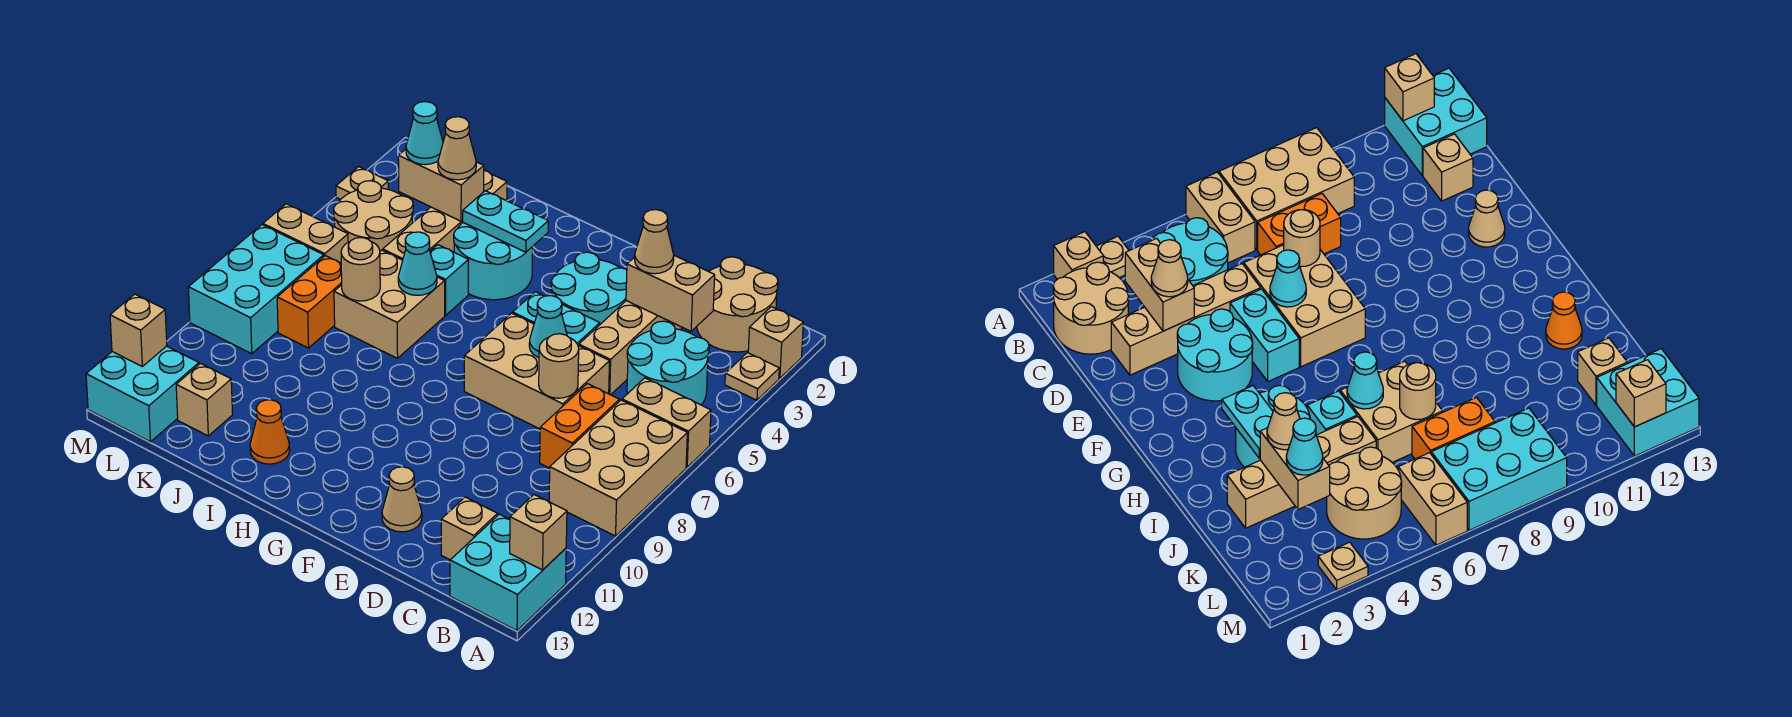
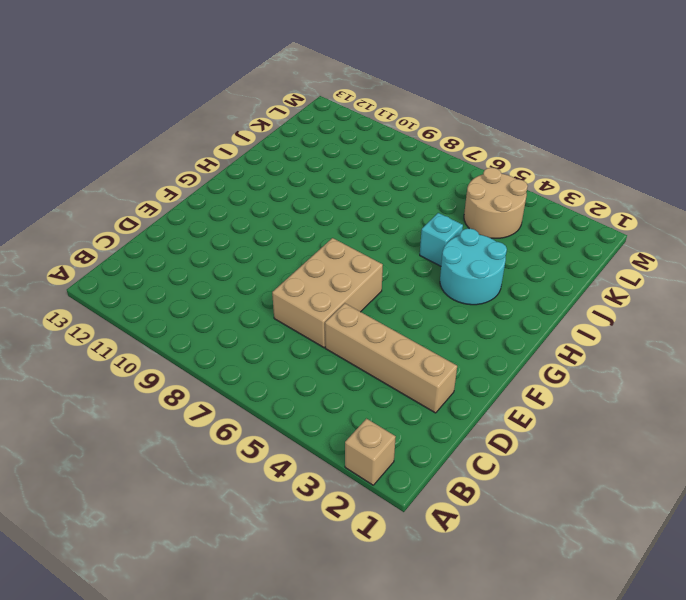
none -> tan 1x1 plate [725,353,779,400]
none -> tan 1x2 brick [622,378,711,467]
none -> tan 2x3 brick [549,400,687,536]
none -> cyan 2x2 brick [450,514,566,631]

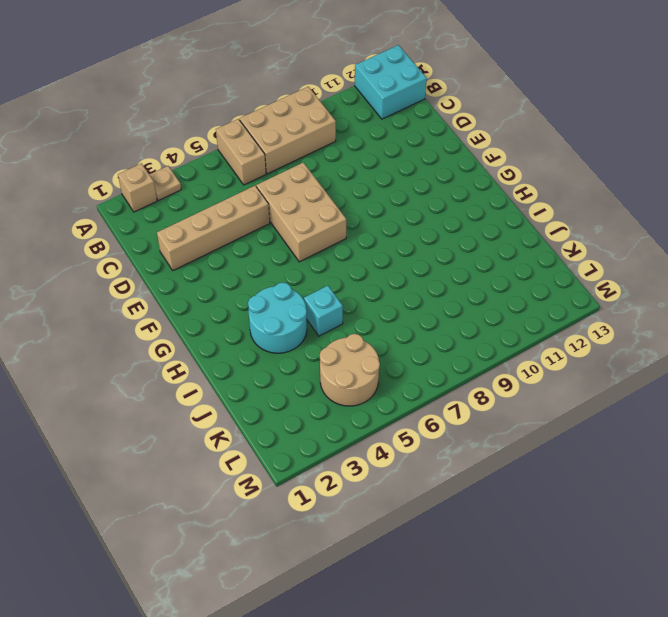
none -> tan 2x2 round brick [697,257,778,352]
none -> cyan 2x2 round brick [627,321,709,405]
none -> orange 1x2 brick [540,384,619,468]
none -> tan 1x1 brick [441,497,498,560]

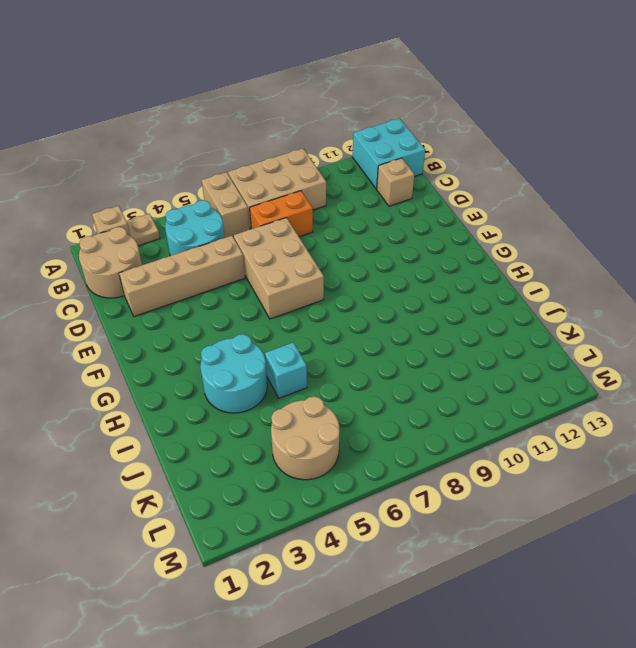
none -> cyan 2x2 round brick [551,252,627,324]
none -> cyan 1x2 brick [513,292,600,346]
none -> tan 1x1 cone [382,467,422,532]
none -> tan 2x2 brick [334,250,445,358]

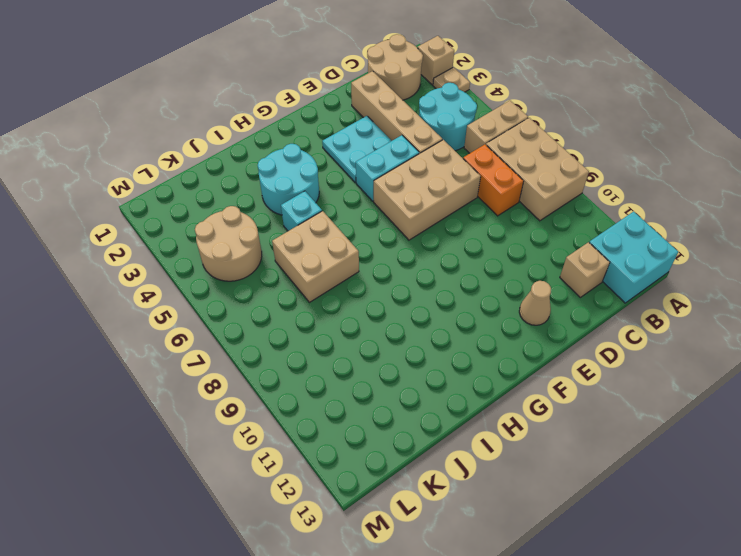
cyan 2x2 plate [322,116,392,183] -> cyan 2x2 round brick [551,252,627,324]
none -> orange 1x1 cone [250,400,290,464]
none -> tan 1x4 brick [383,171,507,260]
none -> orange 1x2 brick [277,256,342,348]
none -> tan 1x1 brick [176,363,233,436]

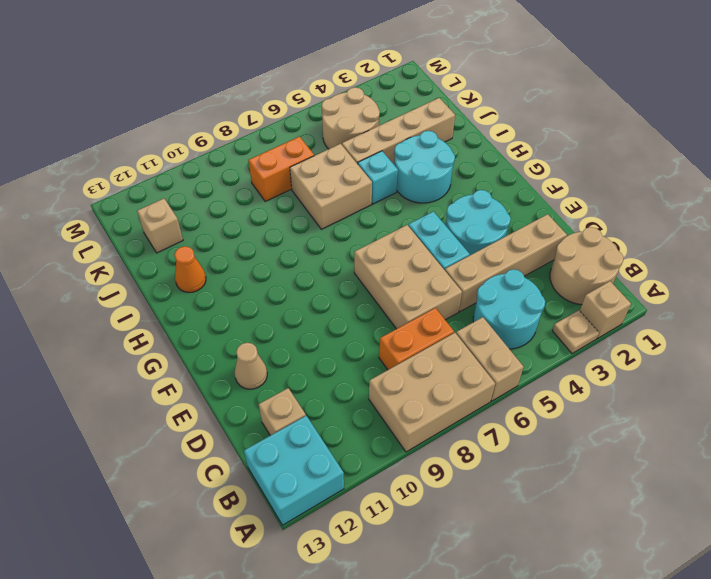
none -> tan 1x2 brick [263,204,348,263]
none -> cyan 2x3 brick [188,225,324,354]
none -> cyan 2x2 brick [86,346,199,442]
none -> tan 1x1 plate [336,167,388,200]

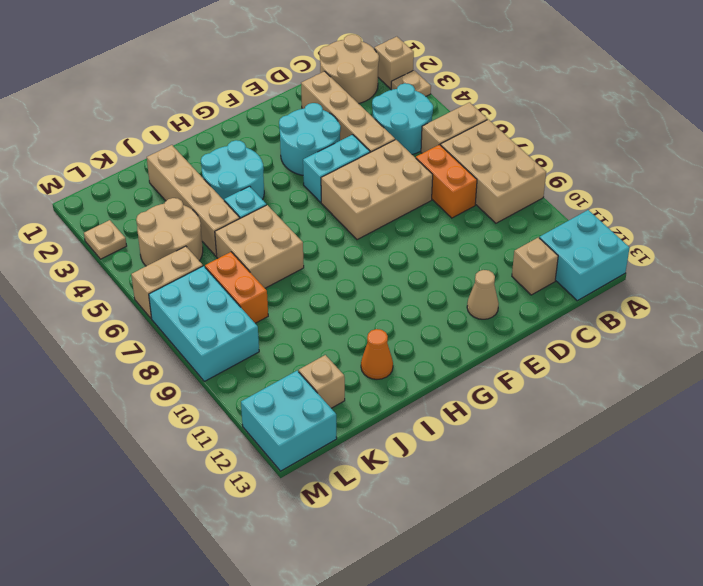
none -> tan 1x1 brick [510,495,567,570]
none -> tan 1x2 brick [626,256,715,331]
none -> tan 1x1 round brick [539,334,579,398]
none -> cyan 1x1 cone [529,296,567,358]

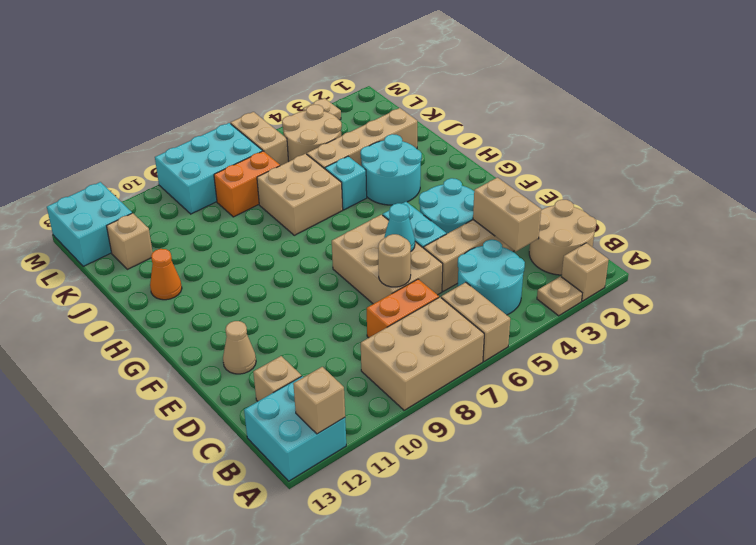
none -> cyan 1x2 plate [462,191,548,252]
none -> cyan 1x1 cone [398,232,437,295]
none -> tan 1x2 brick [398,149,484,221]
none -> tan 1x1 round brick [341,238,380,301]

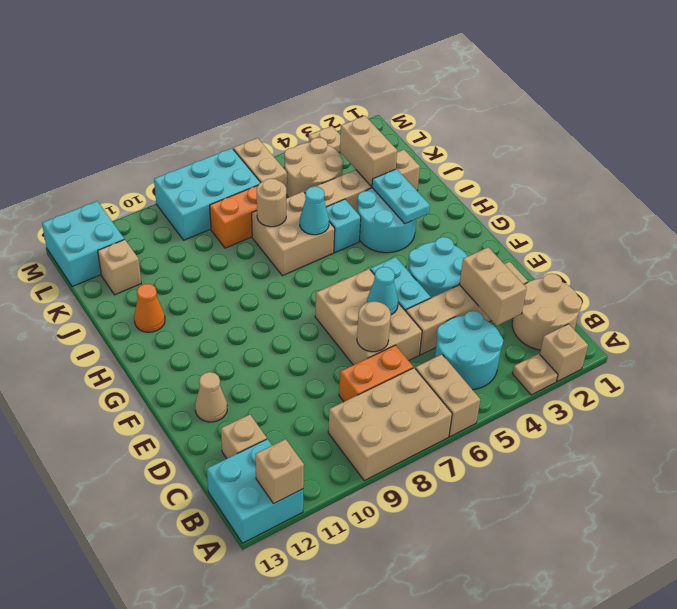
none -> tan 1x1 brick [110,294,167,366]
none -> tan 1x1 cone [635,210,674,274]
none -> tan 1x1 cone [438,117,476,180]
none -> cyan 1x1 cone [406,102,443,165]

